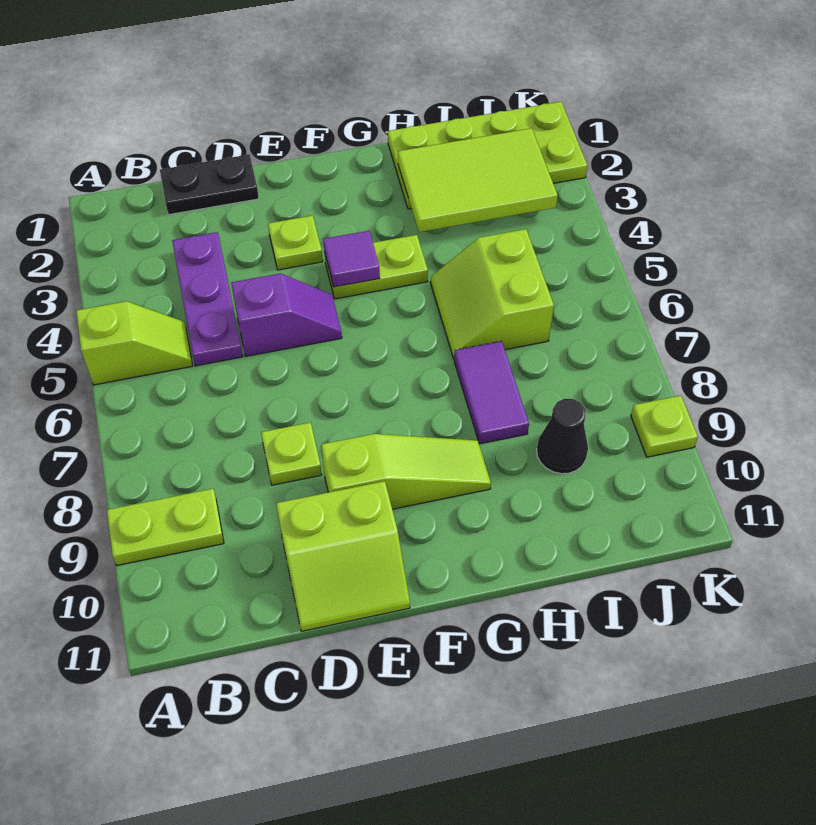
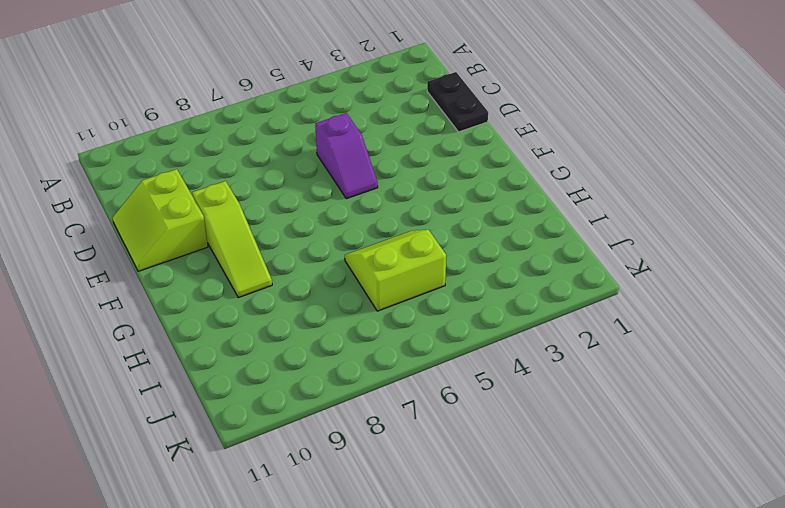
none -> lime 1x2 slope [76,301,193,385]
none -> lime 1x2 plate [107,489,224,565]
none -> purple 1x3 plate [172,232,243,366]

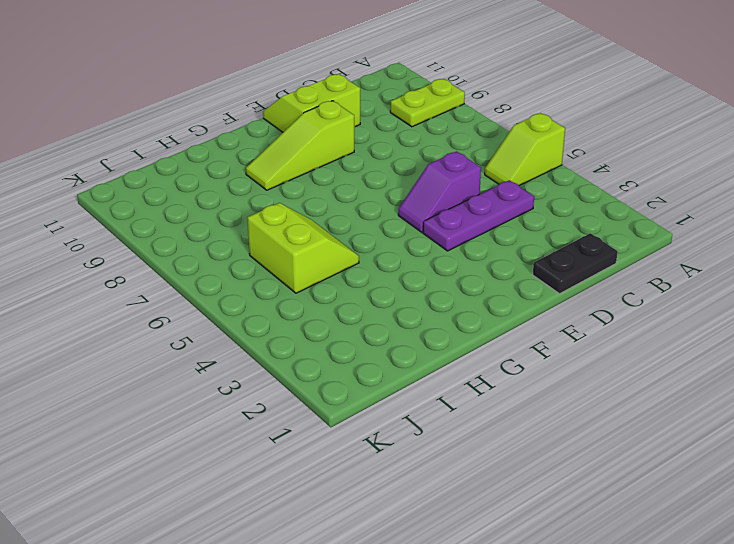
purple 1x3 plate [423,180,534,251] -> purple 1x3 plate turned to [172,232,243,366]
none -> lime 1x1 plate [261,422,322,485]
none -> lime 1x1 plate [268,215,323,270]
none -> lime 1x2 plate [325,235,428,299]

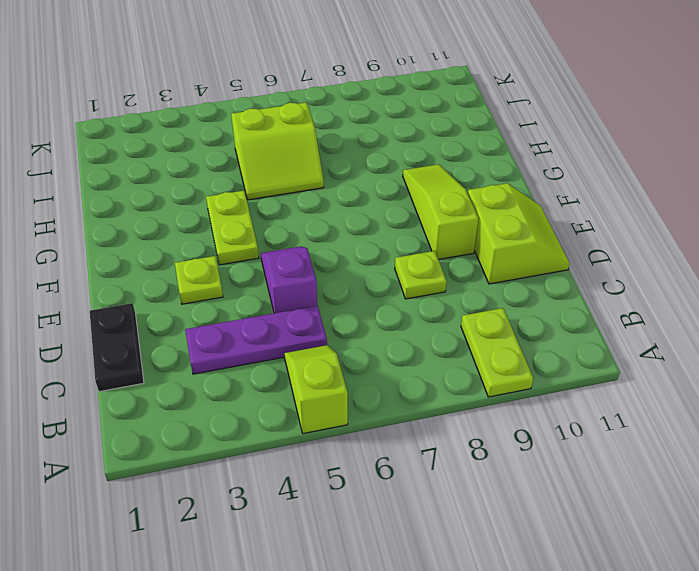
none -> lime 2x4 plate [388,102,587,209]
none -> purple 1x2 tile [454,341,529,444]
none -> black 1x1 cone [537,399,588,474]

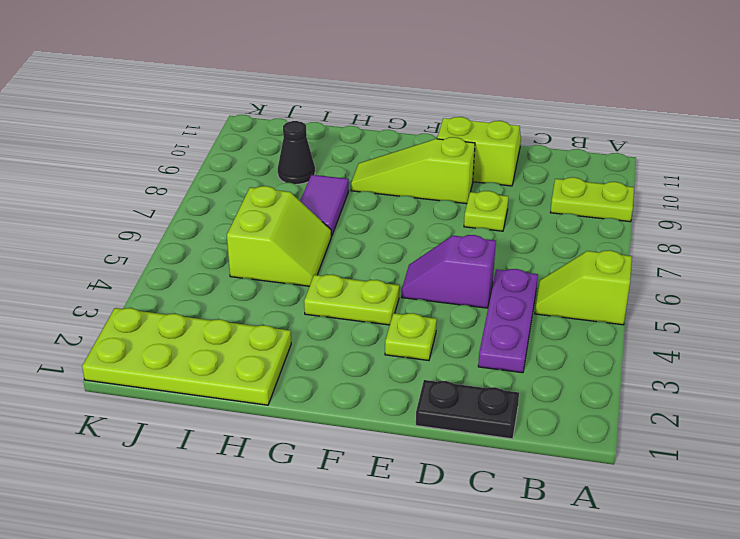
none -> lime 1x1 plate [631,396,698,457]
none -> purple 1x1 tile [323,231,380,287]
none -> lime 2x3 tile [398,128,558,232]

